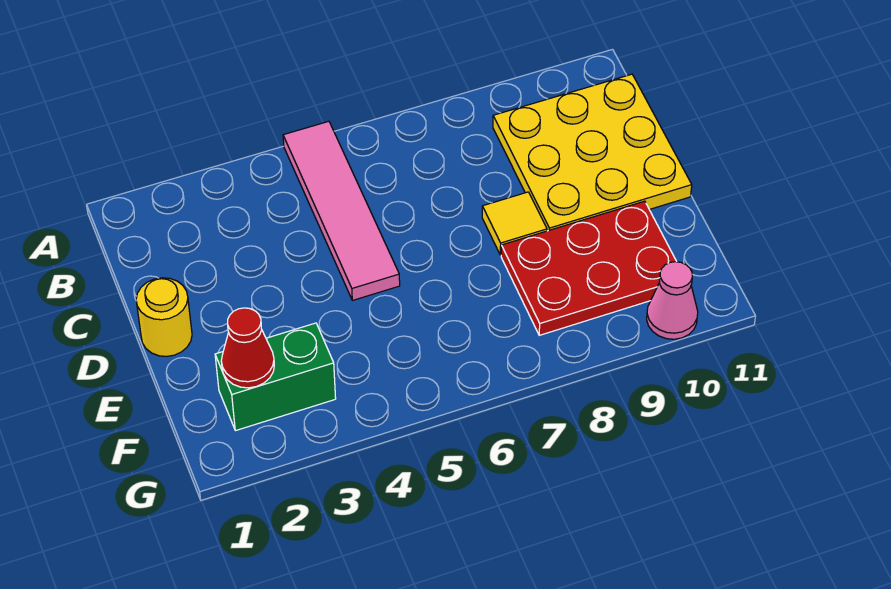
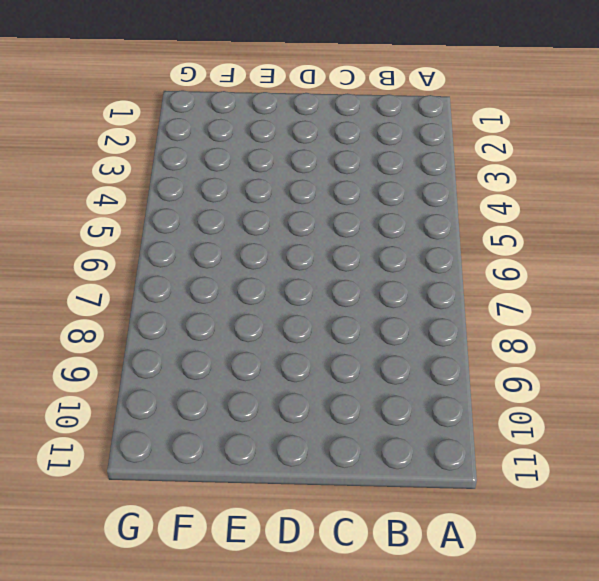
none -> pink 1x4 tile [283,121,400,300]
none -> yellow 3x3 plate [493,74,692,231]

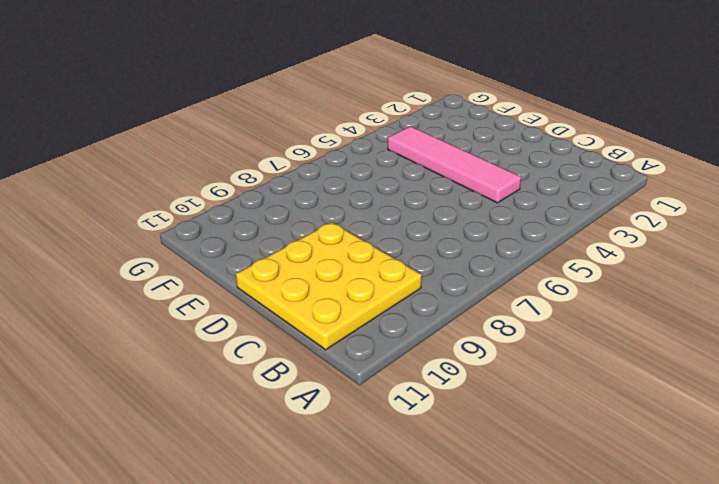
pink 1x4 tile [388,126,521,203] -> pink 1x4 tile moved to [283,121,400,300]
none -> yellow 1x1 round brick [136,278,192,356]
none -> yellow 1x1 tile [482,192,547,255]

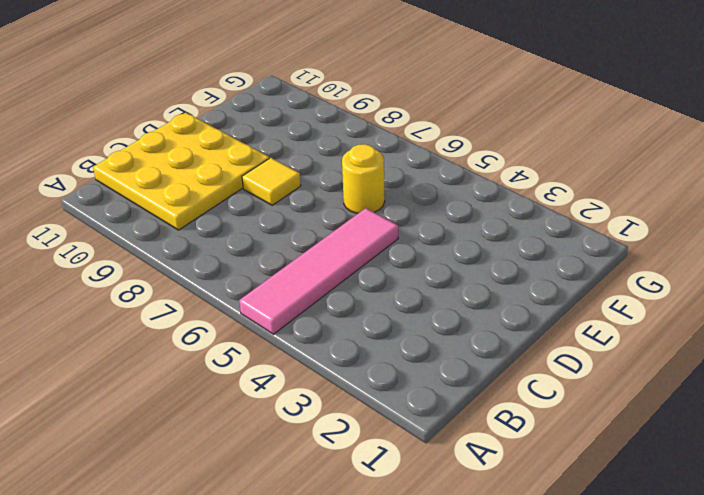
yellow 1x1 round brick [342,144,385,213] -> yellow 1x1 round brick moved to [136,278,192,356]
none -> red 2x3 plate [501,201,676,335]
none -> green 1x2 brick [215,323,336,431]

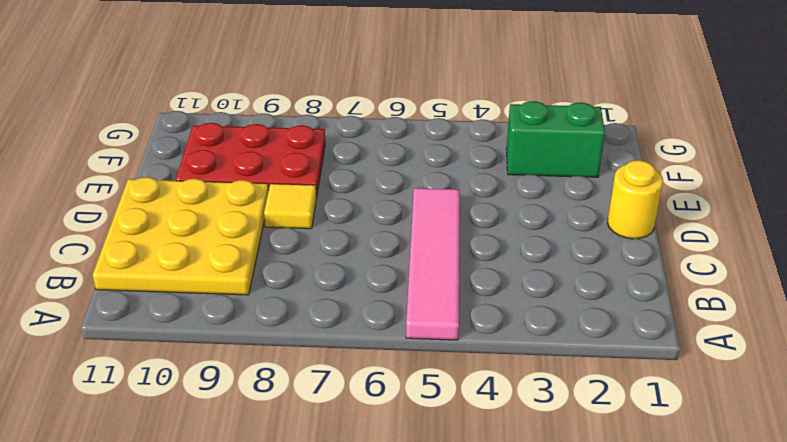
none -> pink 1x1 cone [647,262,698,339]
none -> red 1x1 cone [221,308,274,388]

